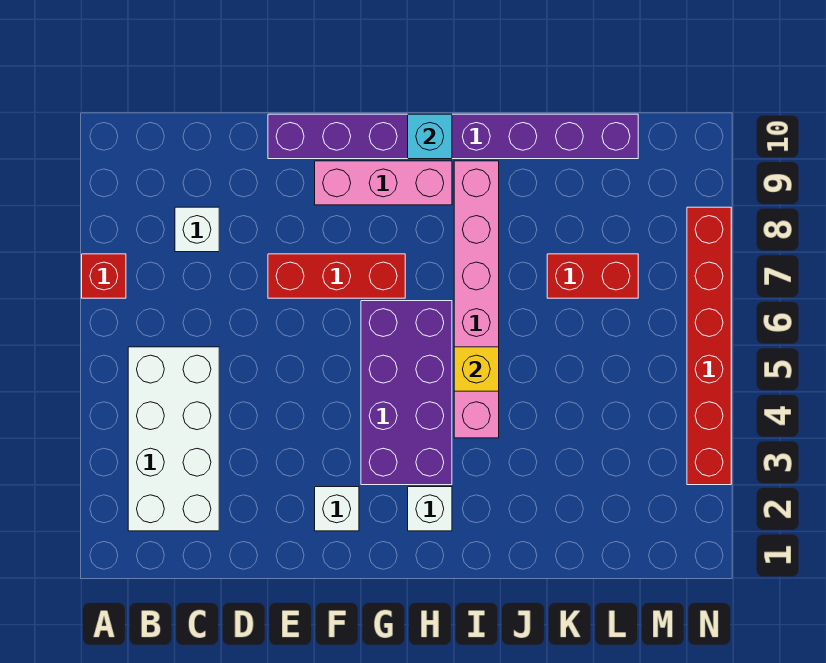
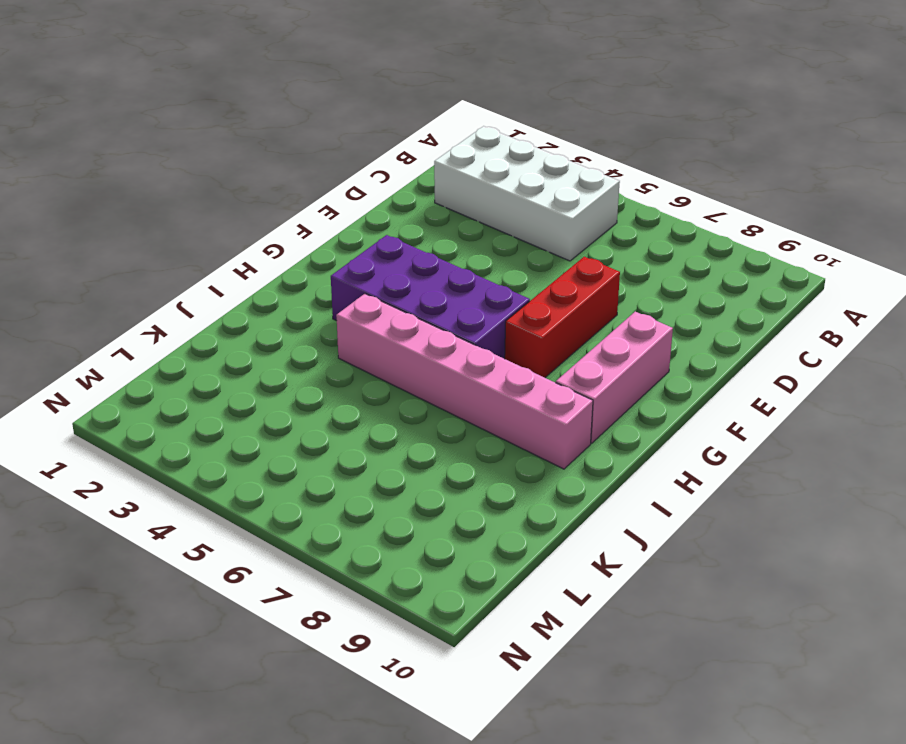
none -> red 1x1 brick [82,254,126,298]
none -> white 1x1 brick [175,207,219,252]
none -> purple 1x8 brick [268,114,638,159]

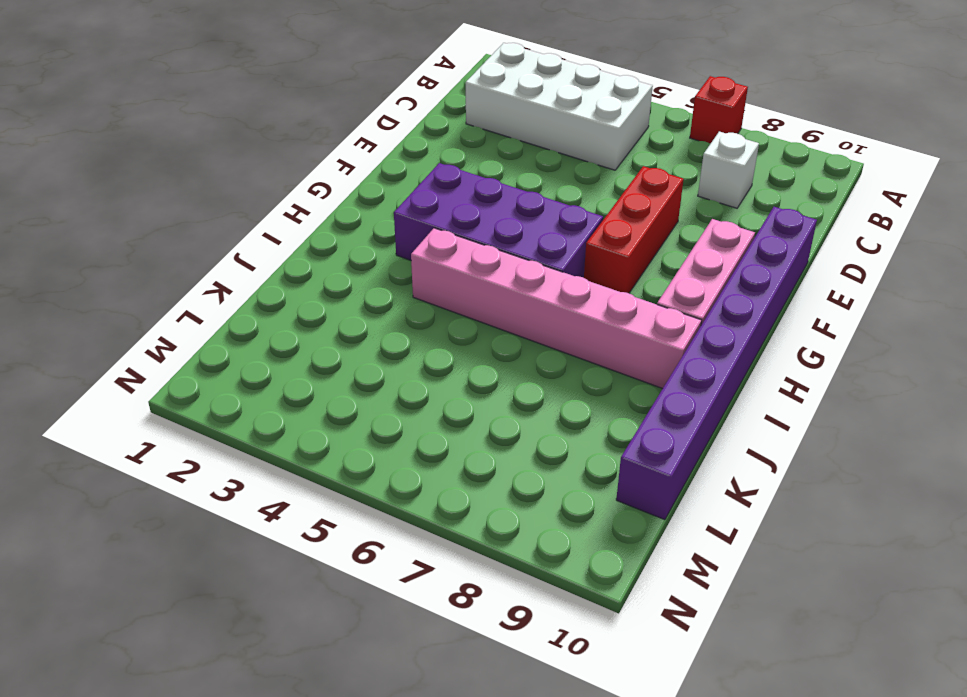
none -> white 1x1 brick [315,487,359,531]
none -> white 1x1 brick [408,487,452,531]
none -> red 1x2 brick [547,254,638,298]

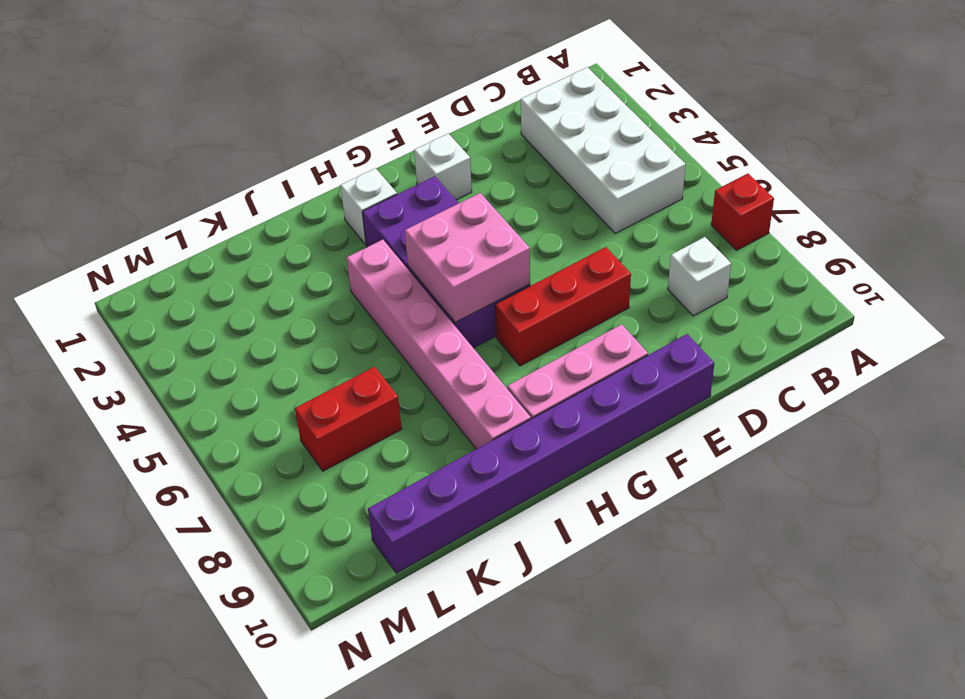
pink 2x2 brick [405,193,530,323] -> none
none -> red 1x6 brick [687,207,731,485]
none -> cyan 1x1 brick [408,114,452,159]
none -> yellow 1x1 brick [454,347,499,391]

